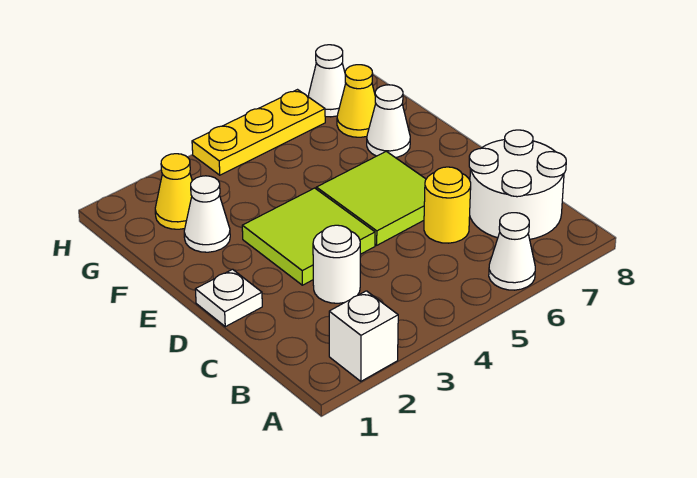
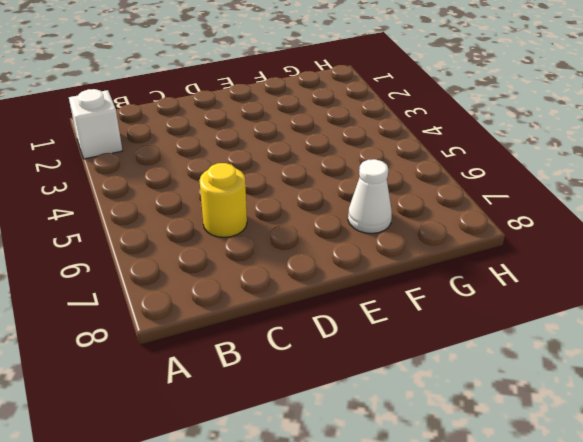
none -> white 1x1 cone [489,213,535,290]
none -> white 2x2 round brick [469,130,566,239]
none -> white 1x1 round brick [313,225,360,303]

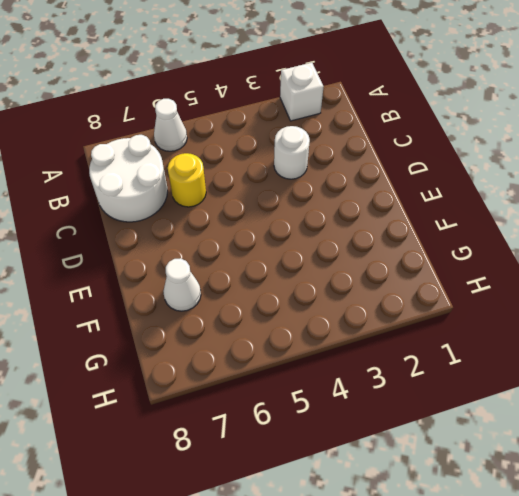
none -> white 1x1 plate [195,269,262,327]
none -> lime 2x2 tile [242,188,375,285]
none -> lime 2x2 tile [316,151,426,245]

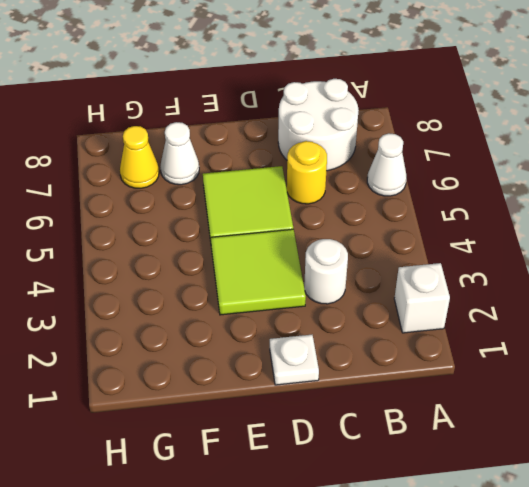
none -> white 1x1 cone [184,176,230,252]
none -> yellow 1x1 cone [155,154,192,229]
none -> yellow 1x3 plate [192,90,325,175]

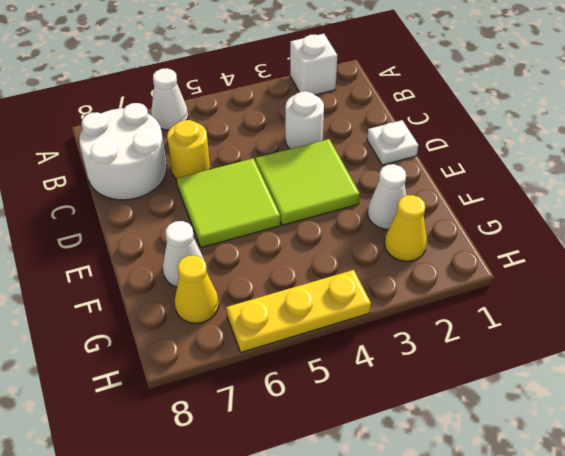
none -> white 1x1 cone [308,45,346,117]

